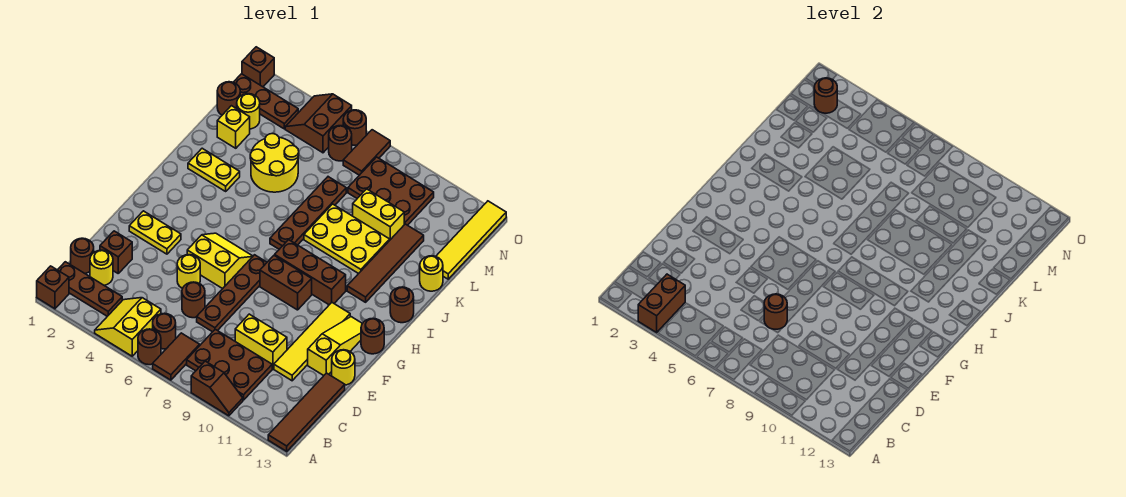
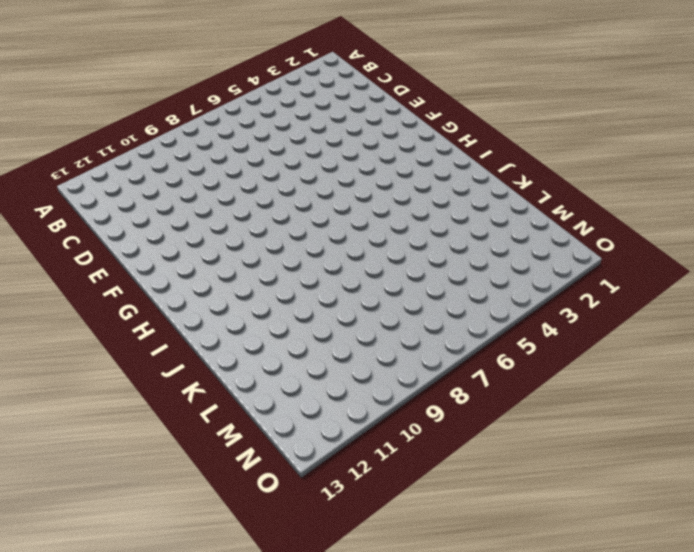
none -> brown 1x1 brick [37,266,69,309]
none -> yellow 2x2 slope [95,298,161,356]
none -> brown 1x1 round brick [138,329,161,365]
none -> brown 1x2 tile [153,333,200,380]

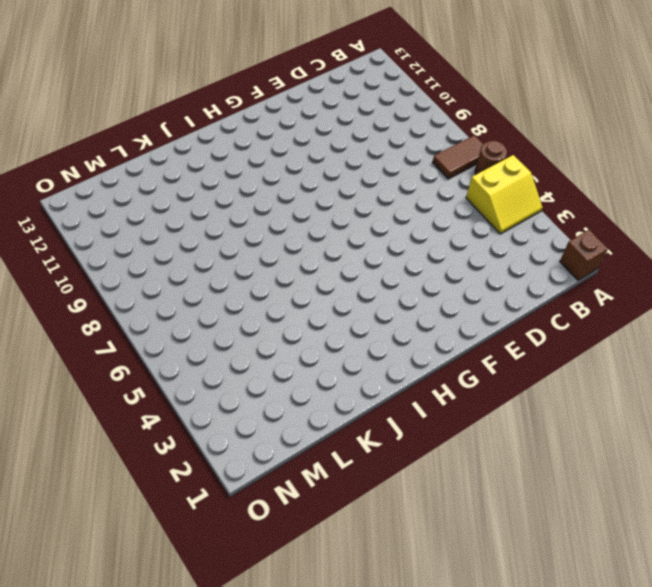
none -> brown 1x2 slope [191,361,243,416]
none -> brown 1x4 tile [268,373,345,451]
none -> brown 1x3 plate [58,262,122,316]
none -> brown 1x1 round brick [153,313,176,349]

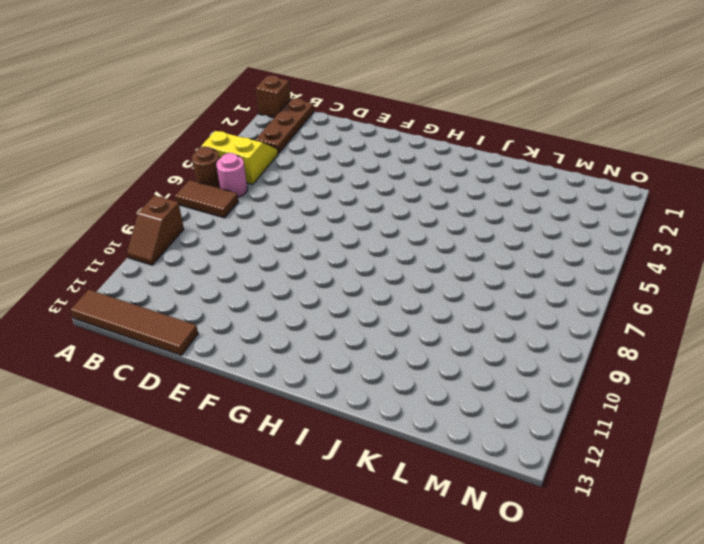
pink 1x1 round brick [216,153,247,197] -> brown 1x1 round brick [153,313,176,349]
none -> brown 2x3 plate [187,329,272,400]
none -> brown 1x1 round brick [71,238,94,273]
none -> yellow 1x1 round brick [90,250,113,285]
none -> brown 1x1 brick [100,231,132,273]

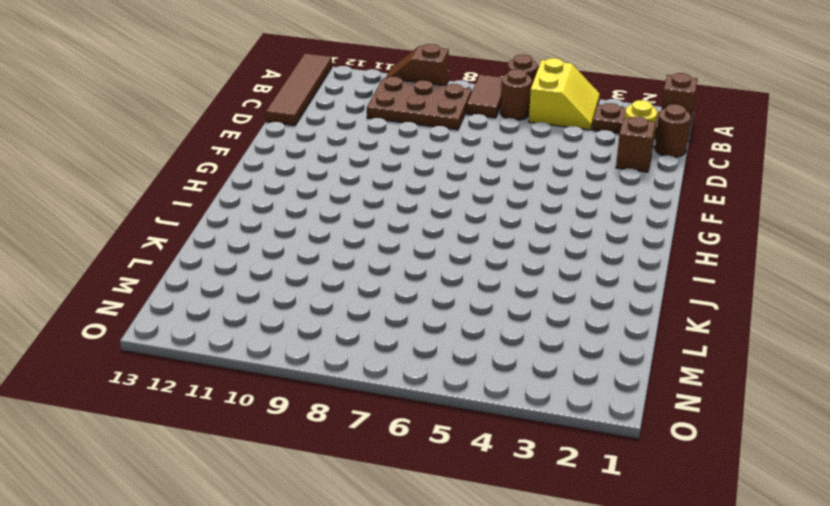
none -> brown 1x1 round brick [182,282,205,318]
none -> brown 1x4 plate [197,255,267,332]
none -> yellow 1x2 brick [235,314,287,369]
none -> yellow 1x4 tile [274,303,350,381]

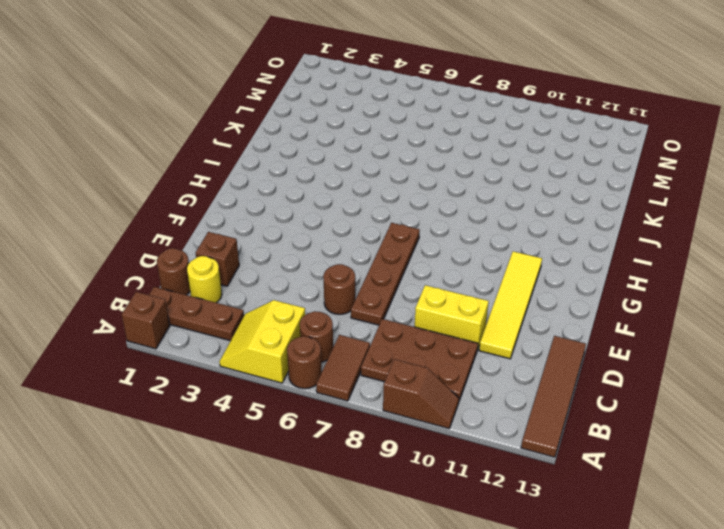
none -> yellow 1x1 round brick [177,255,200,288]
none -> yellow 1x3 slope [308,317,362,376]
none -> yellow 1x1 round brick [332,350,355,385]
none -> yellow 1x2 plate [129,211,181,254]

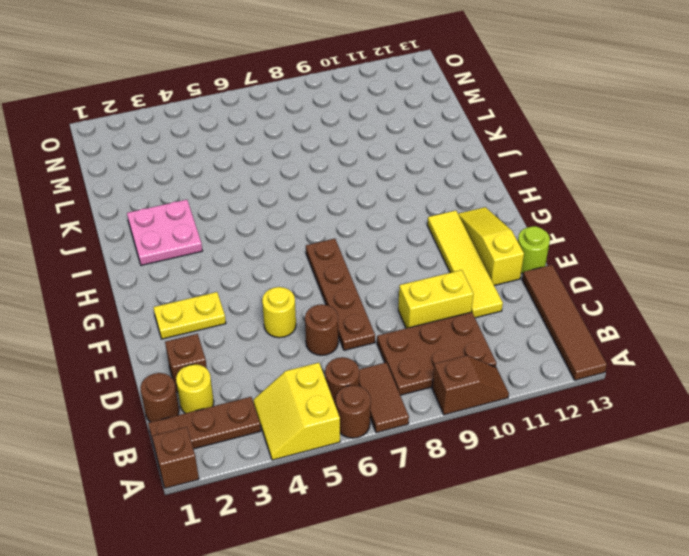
lime 1x1 round brick [518,226,550,274] -> yellow 1x1 round brick [332,350,355,385]
pink 2x2 plate [127,200,202,265] -> yellow 1x2 plate [188,148,240,191]
none -> yellow 2x2 slope [187,233,253,289]
none -> brown 1x2 brick [260,255,312,310]
none -> brown 1x1 round brick [361,318,384,354]
none -> brown 1x3 brick [275,240,346,305]

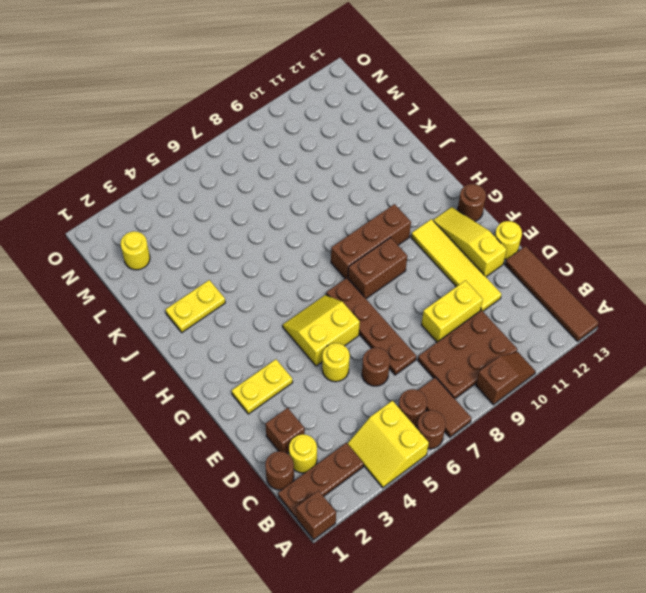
none -> brown 1x4 plate [270,177,346,249]
none -> brown 1x4 tile [347,224,424,302]
none -> brown 1x1 round brick [390,287,414,323]
none -> yellow 2x3 plate [304,204,390,274]

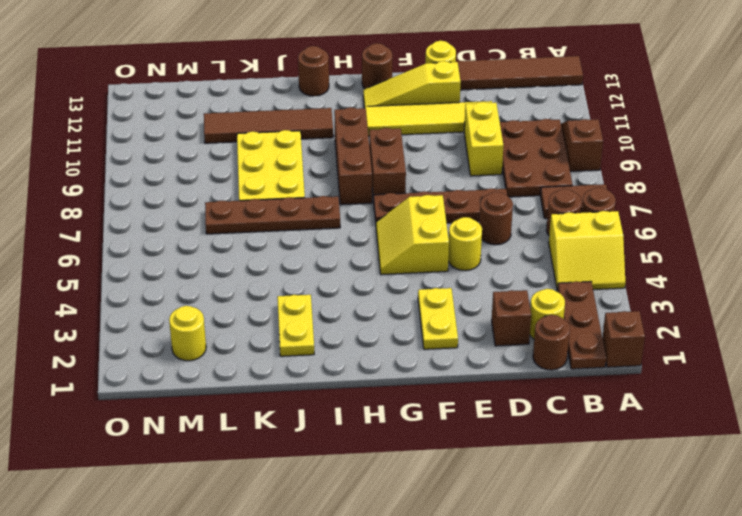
none -> yellow 2x2 round brick [250,134,299,192]
none -> yellow 1x1 round brick [420,256,443,291]
none -> yellow 1x1 brick [217,106,250,148]
none -> yellow 1x2 brick [353,189,404,240]

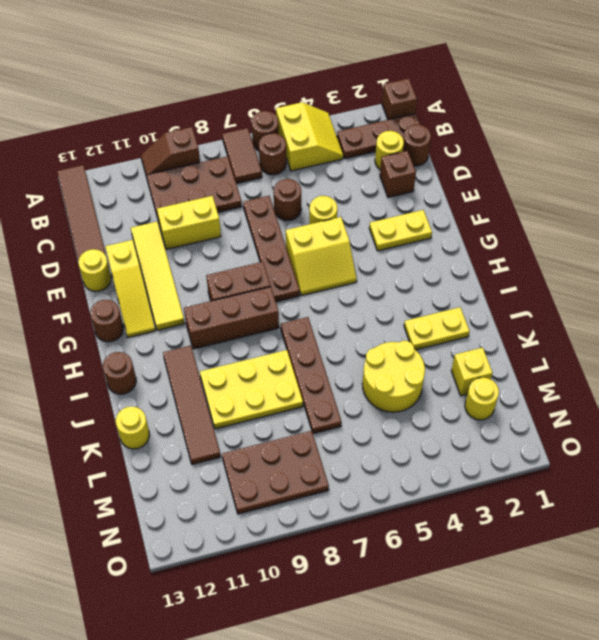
none -> yellow 1x2 brick [353,189,404,240]
none -> yellow 1x4 tile [436,201,506,279]
none -> brown 1x1 round brick [217,82,240,115]
none -> brown 1x3 plate [233,74,298,129]

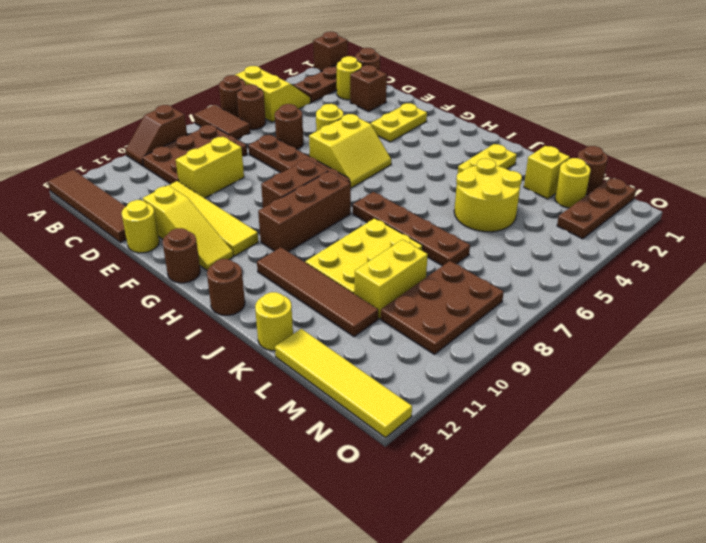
none -> brown 2x2 slope [285,94,352,153]
none -> brown 1x1 round brick [329,126,352,161]
none -> brown 1x2 tile [343,130,390,175]
none -> brown 1x1 brick [242,47,274,87]

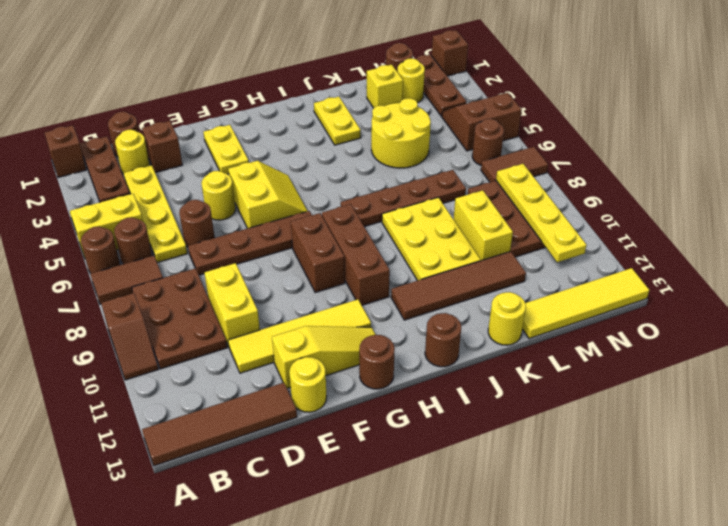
yellow 1x4 plate [124,165,187,263] -> none
yellow 1x4 plate [496,164,586,262] -> none
none -> brown 1x1 round brick [343,110,366,145]
none -> brown 1x2 brick [638,274,685,332]
none -> brown 1x1 round brick [764,294,787,329]
none -> brown 1x1 round brick [814,78,837,113]

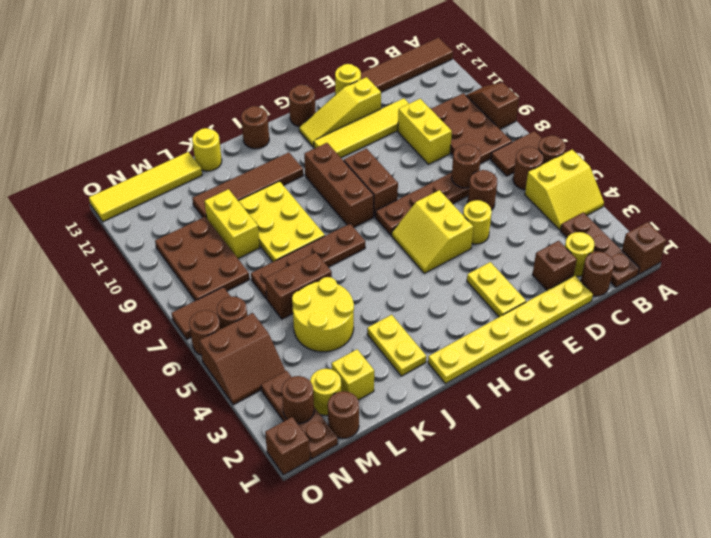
yellow 1x6 plate [428,275,593,384] -> none
brown 1x2 brick [265,253,332,319] -> brown 1x2 brick moved to [638,274,685,332]

